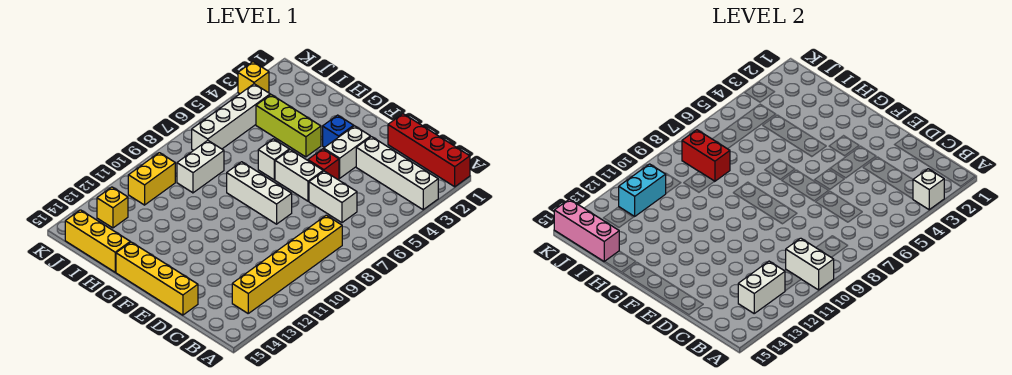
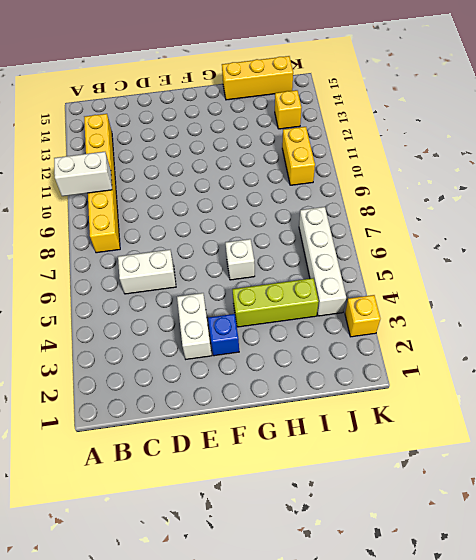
none -> red 1x4 brick [388,114,470,187]
none -> white 1x4 brick [356,137,438,210]
none -> yellow 1x4 brick [116,242,198,315]

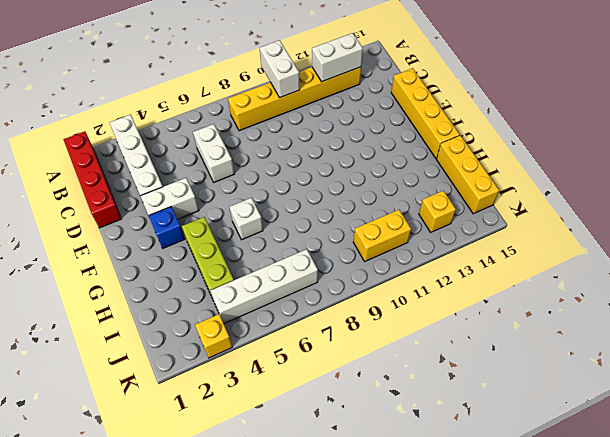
none -> red 1x1 brick [308,149,339,179]
none -> white 1x2 brick [275,150,323,201]
none -> white 1x3 brick [227,162,292,224]

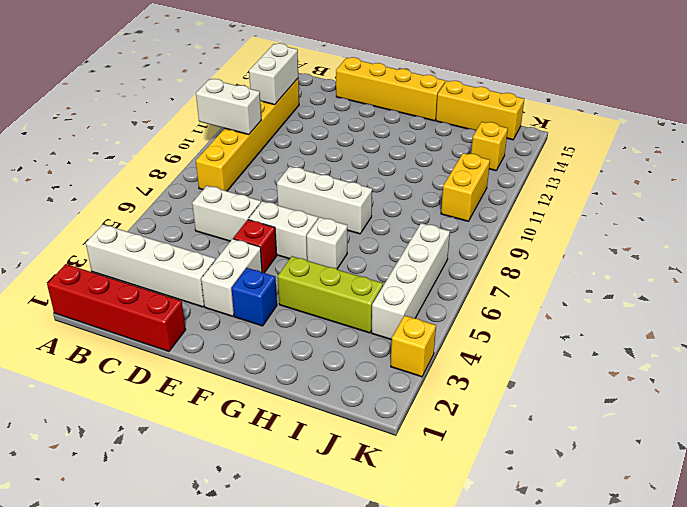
none -> white 1x2 brick [177,140,224,193]
none -> white 1x1 brick [913,169,944,210]
none -> red 1x2 brick [682,130,730,181]

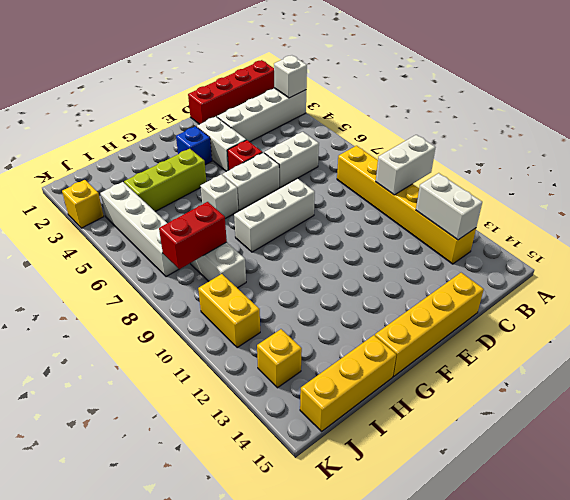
none -> pink 1x3 brick [554,199,619,262]
none -> cyan 1x2 brick [619,164,666,216]

